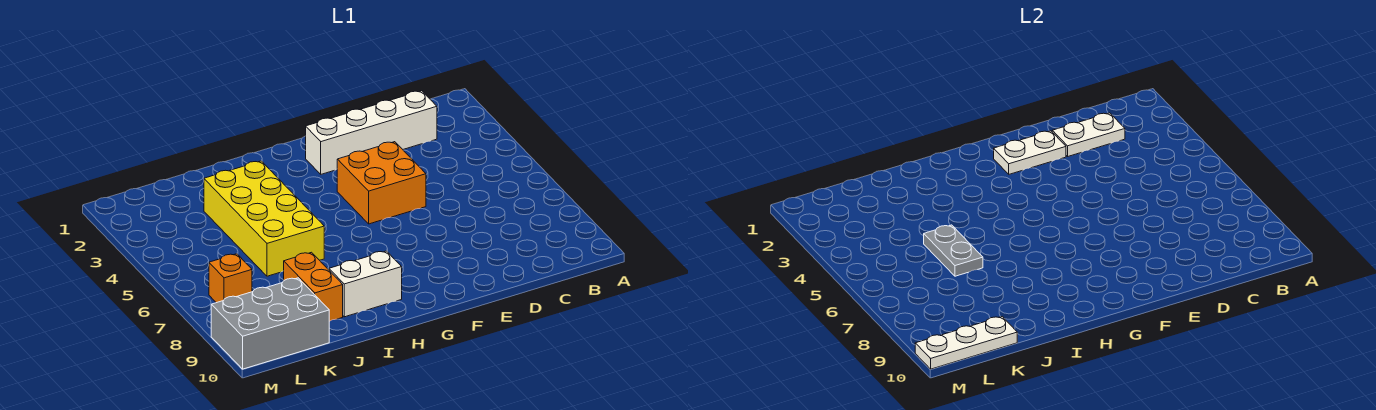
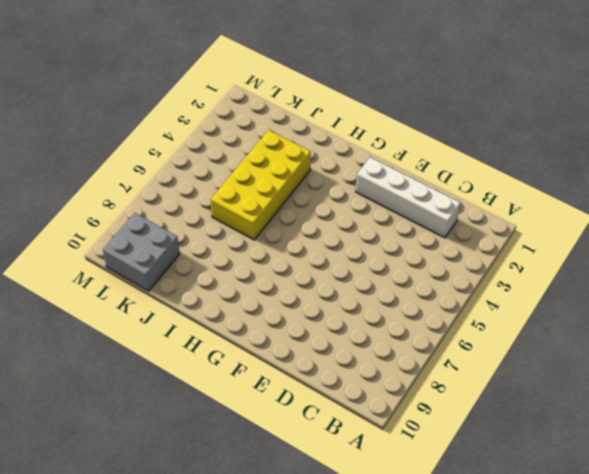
grey 2x2 brick [103,213,180,291] -> grey 2x3 brick [211,278,329,369]
none -> orange 2x2 brick [337,142,426,224]
none -> white 1x2 brick [329,251,402,317]

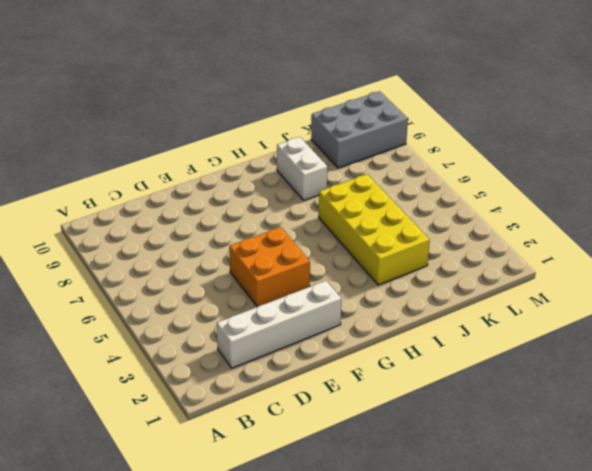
white 1x2 brick [277,137,327,200] -> white 1x2 brick turned to [329,251,402,317]
none -> orange 1x2 brick [284,252,343,321]
none -> orange 1x1 brick [209,254,252,303]

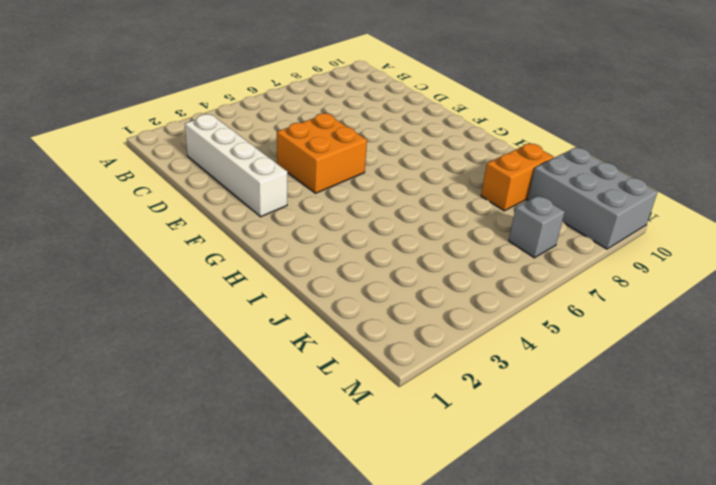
grey 1x1 brick [509,196,565,258] -> orange 1x1 brick [209,254,252,303]
none -> white 1x2 brick [329,251,402,317]
none -> yellow 2x4 brick [204,161,324,276]

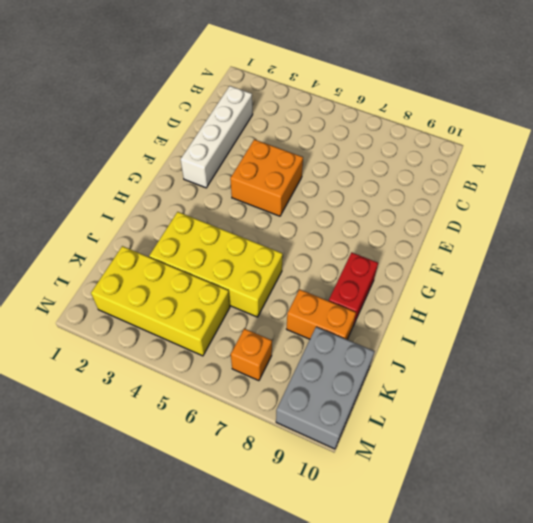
red 1x2 brick [329,252,378,325] -> white 1x2 brick [329,251,402,317]
yellow 2x4 brick [91,246,230,356] -> none
none -> white 1x2 plate [1052,113,1125,156]
none -> white 1x2 plate [994,131,1066,174]

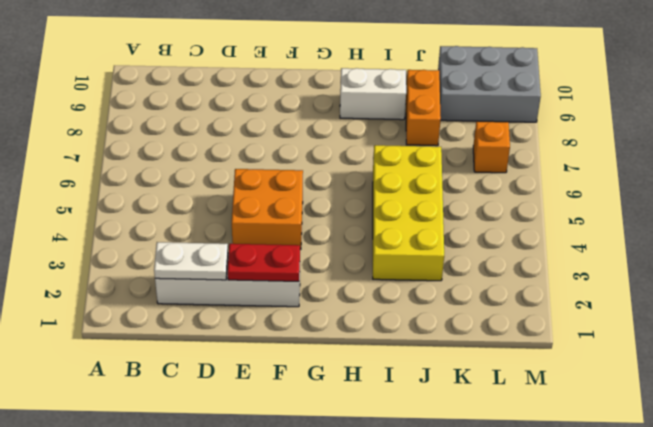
red 1x2 plate [228,244,300,281] -> white 1x2 plate [994,131,1066,174]
none -> grey 1x2 plate [924,225,983,276]
none -> white 1x3 plate [915,317,1017,369]

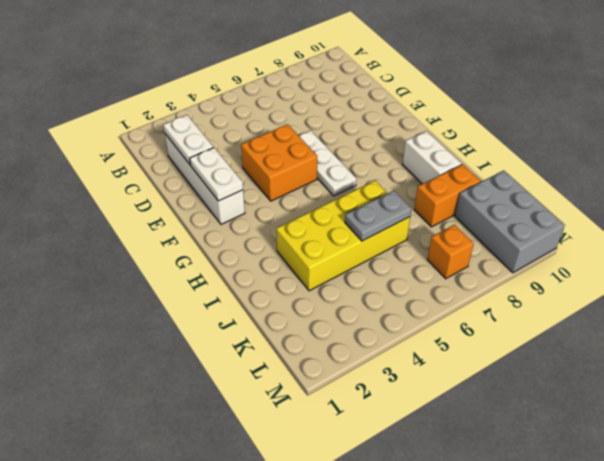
white 1x3 plate [299,130,356,196] -> white 1x3 plate moved to [915,317,1017,369]

